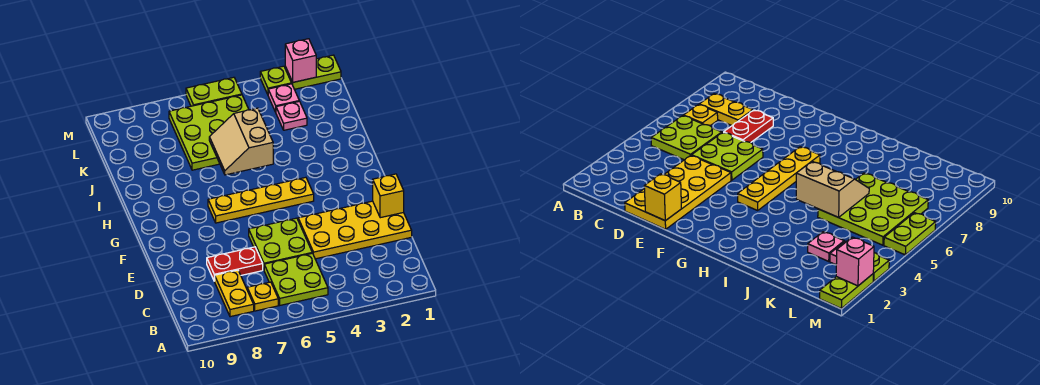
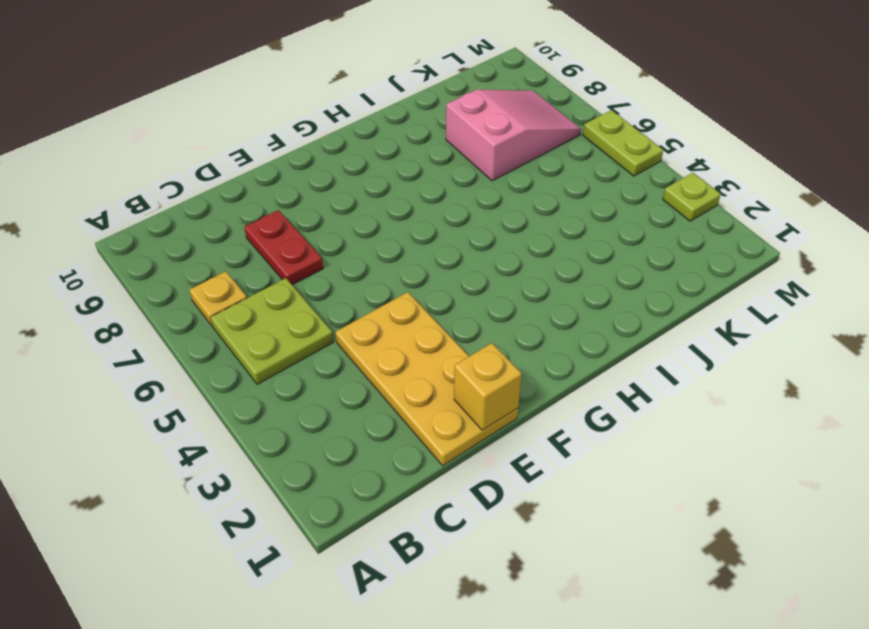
pink 2x3 slope [446,90,581,181] -> lime 3x3 plate [169,95,249,170]
none -> yellow 1x2 plate [215,270,254,317]
none -> lime 2x2 plate [249,218,312,270]
none -> yellow 1x4 plate [208,177,314,223]

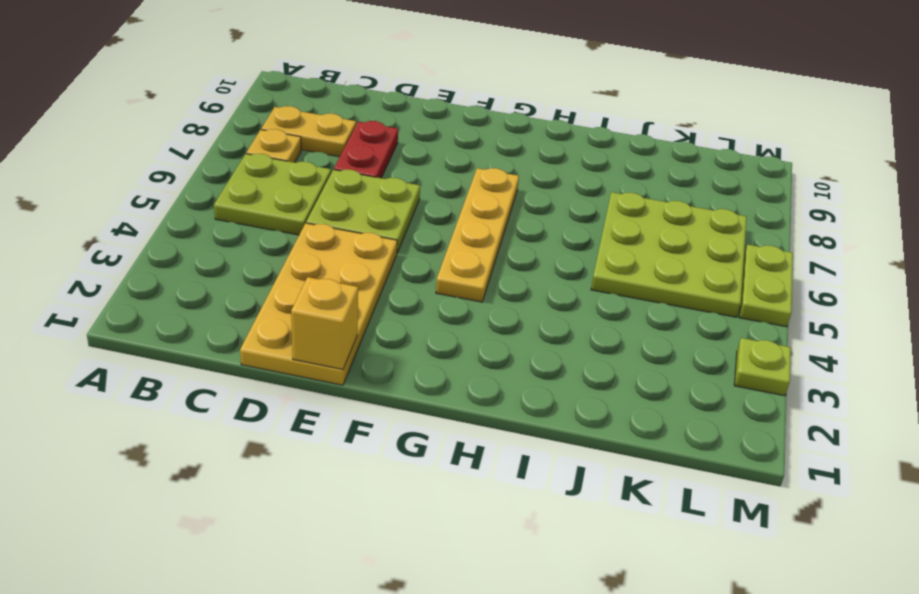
none -> pink 1x1 plate [276,101,307,130]
none -> pink 1x1 plate [268,84,299,112]
none -> lime 1x2 plate [285,55,341,89]

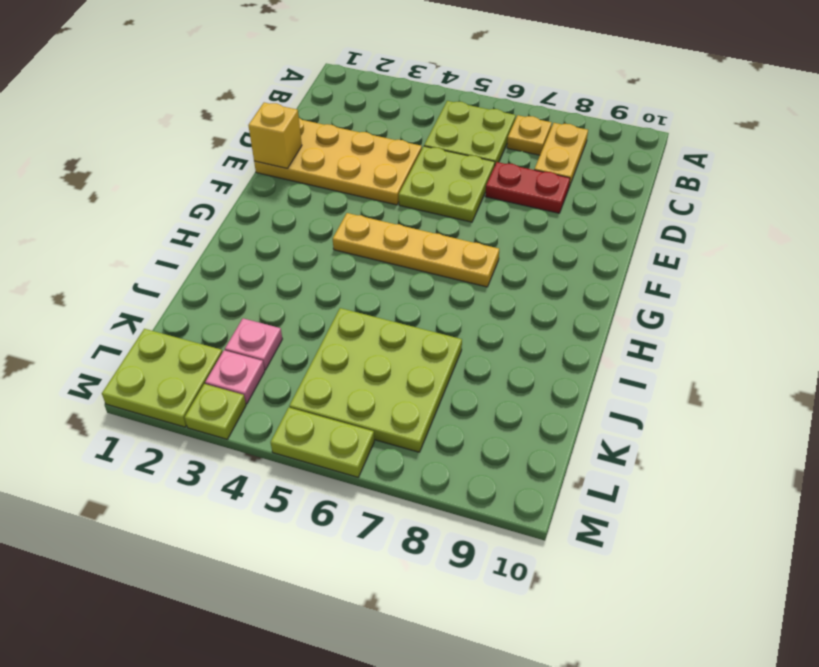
lime 2x2 plate [102,329,222,427] -> lime 1x2 plate [285,55,341,89]
none -> tan 2x2 slope [209,108,273,175]
none -> pink 1x1 brick [285,39,316,82]

